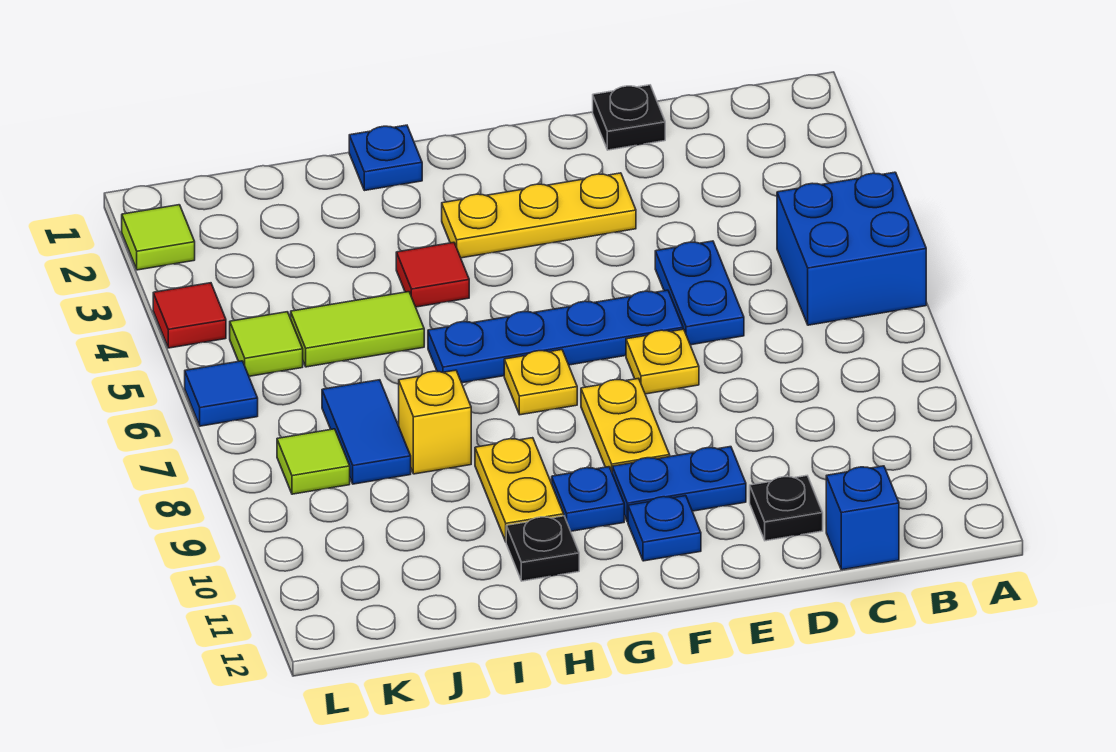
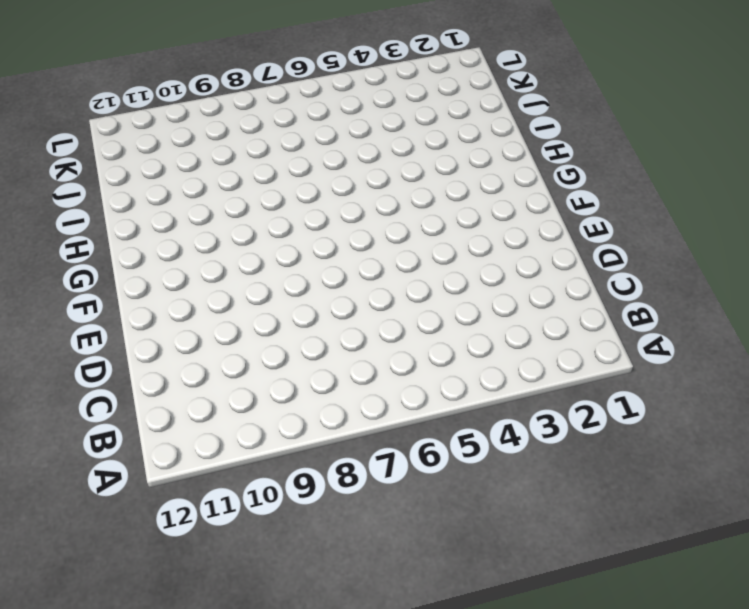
none -> blue 2x2 brick [777,172,926,325]
none -> blue 1x1 brick [826,466,899,570]
none -> black 1x1 plate [593,85,665,150]

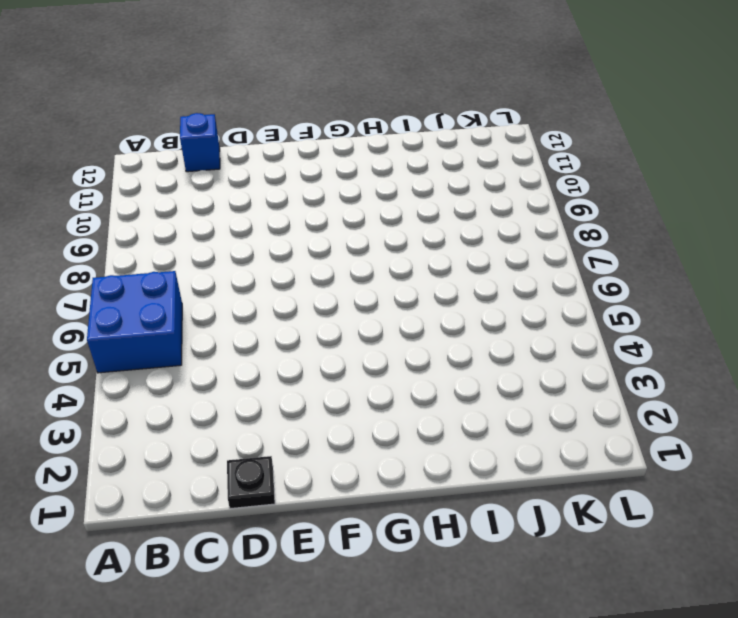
none -> blue 1x2 plate [655,241,744,345]
none -> black 1x1 plate [750,476,823,541]
none -> yellow 1x3 plate [442,173,636,258]

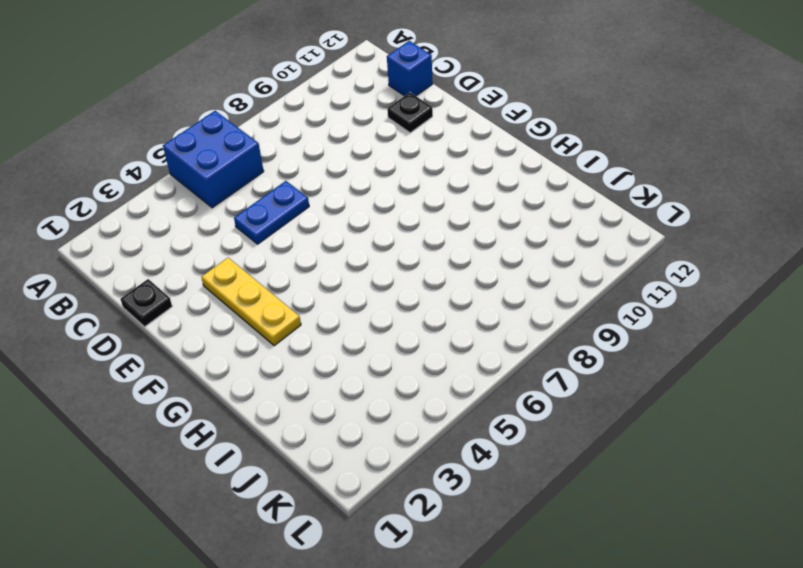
none -> blue 1x4 plate [428,290,683,383]
none -> yellow 1x1 plate [626,329,699,394]
none -> blue 1x2 plate [612,447,746,522]

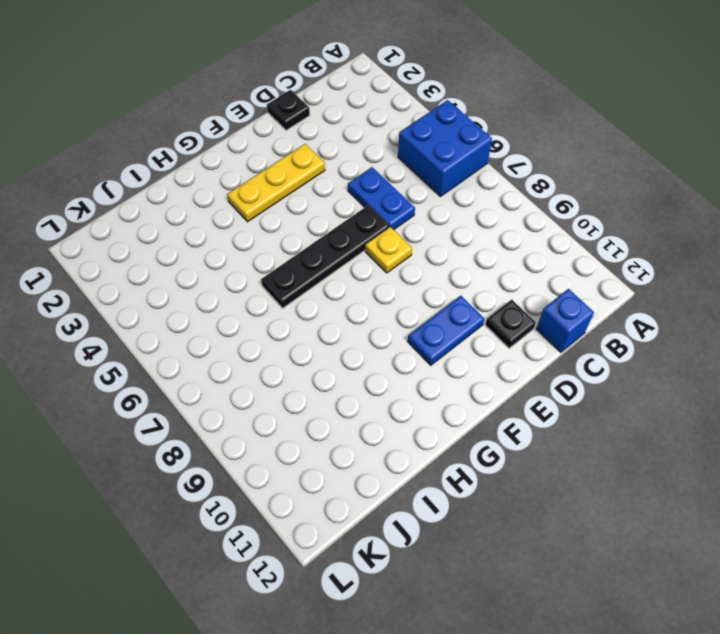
black 1x4 plate [261,206,389,308] -> blue 1x4 plate [428,290,683,383]
none -> yellow 1x2 plate [581,378,670,471]
none -> blue 1x1 plate [628,496,701,561]
none -> yellow 1x1 plate [504,350,577,415]

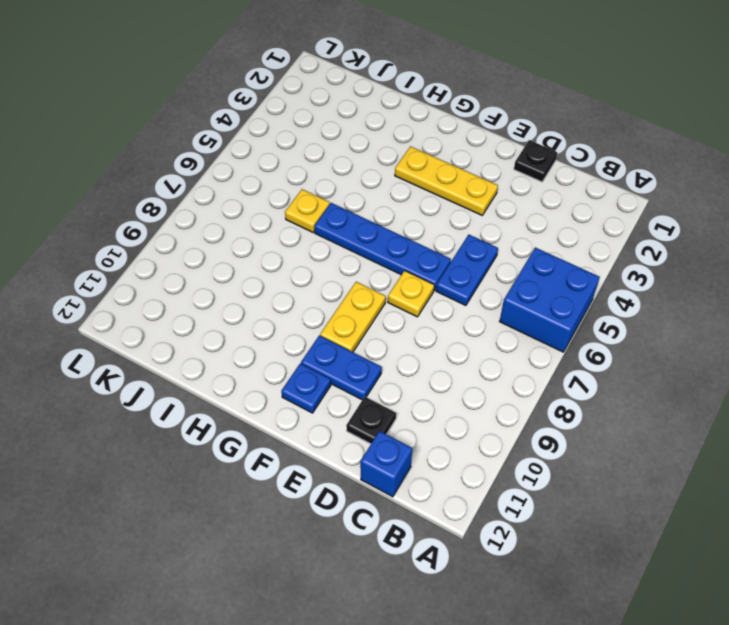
yellow 1x1 plate [285,189,330,232] -> yellow 1x1 plate moved to [504,350,577,415]
none -> blue 1x1 plate [552,467,624,531]
none -> blue 1x1 plate [349,125,422,191]
none -> red 1x1 tile [396,242,469,307]

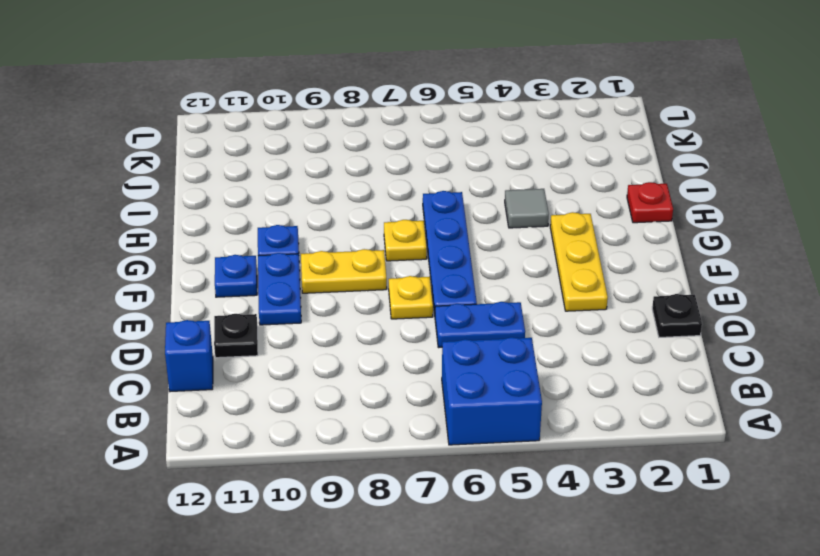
red 1x1 plate [627,182,673,223] -> blue 1x1 plate [349,125,422,191]
grey 1x1 tile [505,189,549,228] -> red 1x1 tile [396,242,469,307]
none -> yellow 1x2 plate [475,438,564,541]
none -> black 1x1 plate [506,516,579,581]
none -> lime 1x2 tile [291,292,424,367]

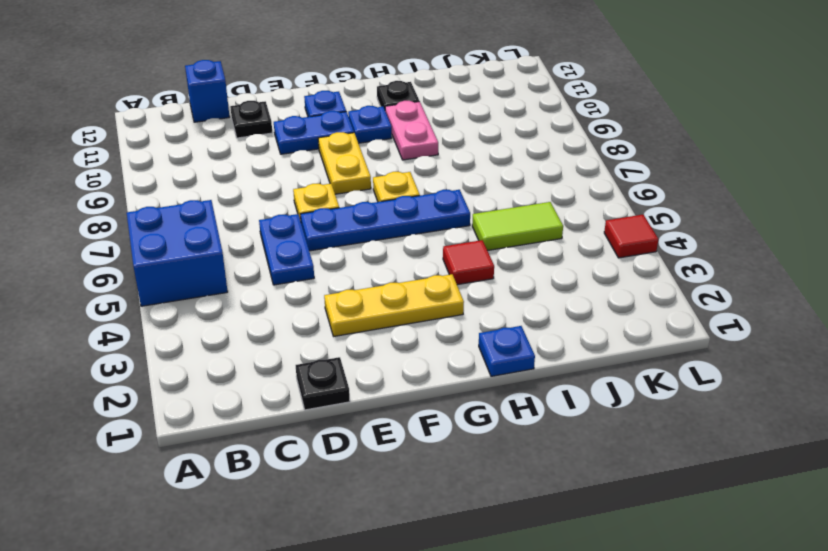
pink 1x2 plate [385,101,438,160] -> yellow 1x2 plate [475,438,564,541]
none -> yellow 1x1 brick [399,370,471,474]
none -> blue 1x2 tile [322,380,411,484]
none -> lime 1x1 tile [230,312,303,376]

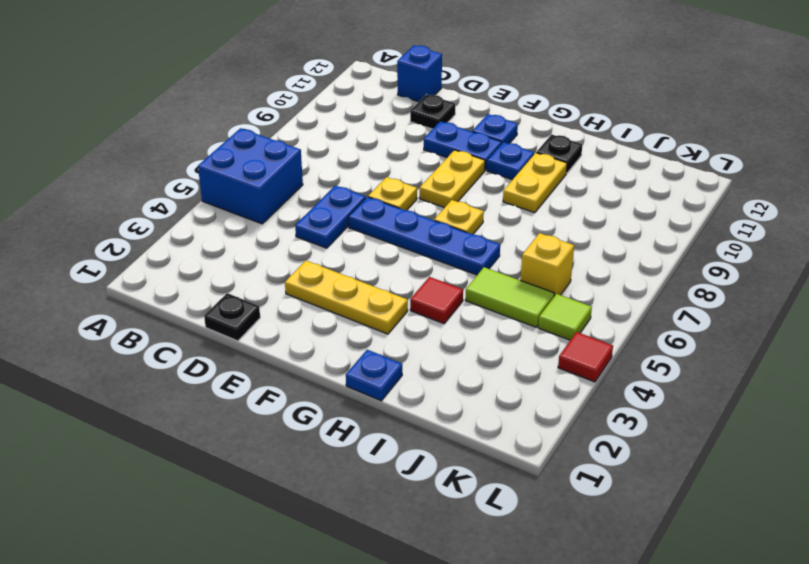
yellow 1x1 brick [521,233,574,296] -> yellow 1x1 brick moved to [399,370,471,474]
none -> blue 1x2 tile [322,380,411,484]
none -> lime 1x1 tile [277,429,350,494]
none -> lime 1x1 tile [122,205,195,270]

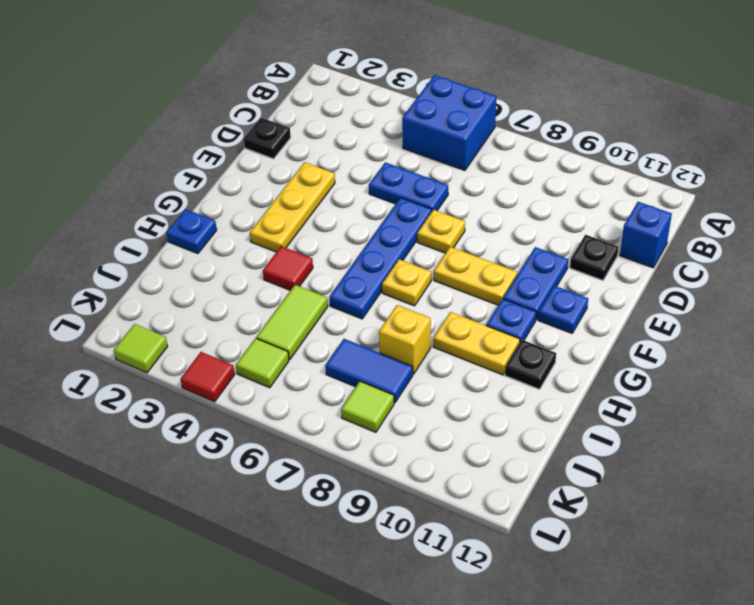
none -> blue 1x1 tile [185,361,258,426]

